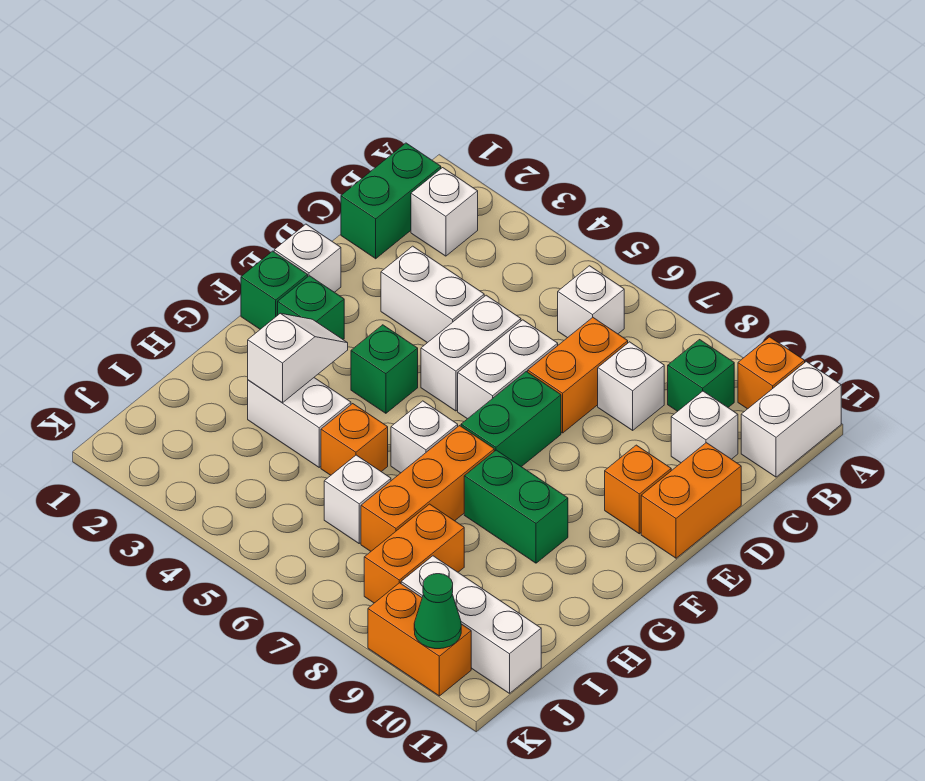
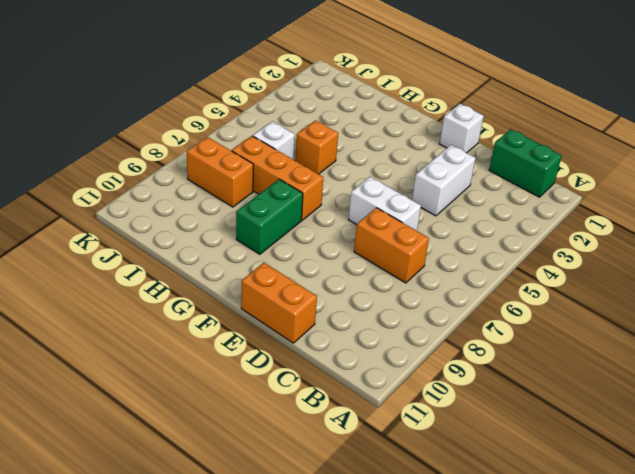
none -> orange 1x1 brick [738,337,805,409]
none -> white 1x2 brick [741,362,841,477]
none -> white 1x1 brick [411,168,478,256]
none -> white 1x1 brick [558,266,624,338]

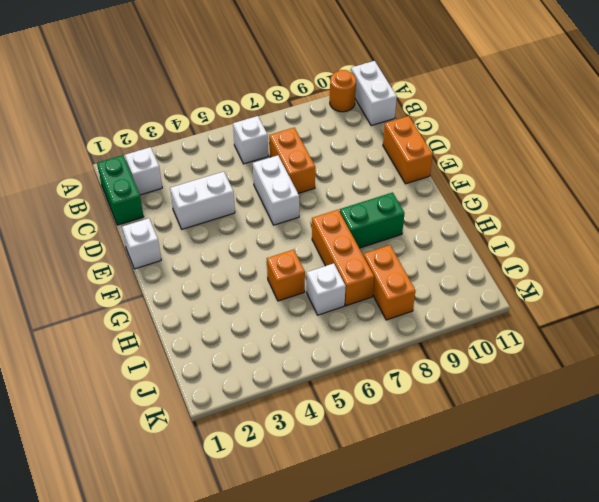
orange 1x1 round brick [330,70,356,112] -> orange 1x1 brick [738,337,805,409]
none -> green 1x1 brick [668,340,734,411]
none -> white 1x1 brick [598,342,664,430]
none -> white 1x1 brick [671,391,738,463]
none -> white 1x2 brick [421,295,521,411]

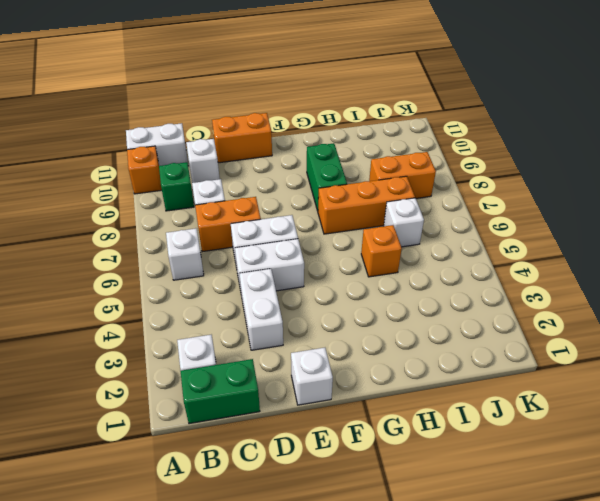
none -> green 1x2 brick [461,372,561,467]
none -> orange 1x1 brick [605,445,671,534]
none -> green 1x1 brick [241,251,308,329]
none -> green 1x1 brick [278,276,344,339]

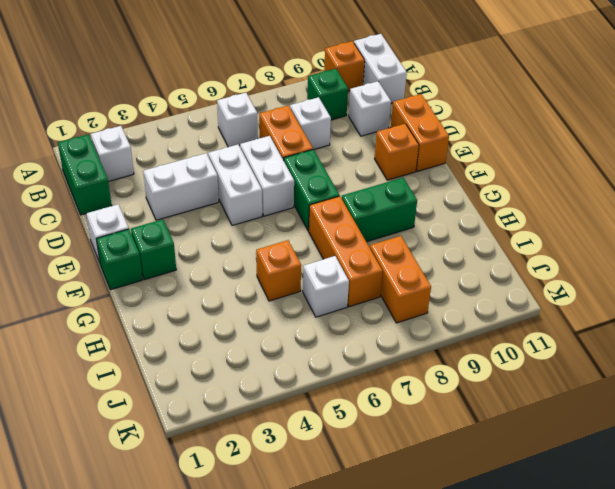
none -> green 1x1 brick [351,325,418,413]
none -> white 1x1 brick [391,401,458,473]
none -> white 1x2 brick [248,378,351,467]
none -> white 1x3 brick [401,556,541,693]

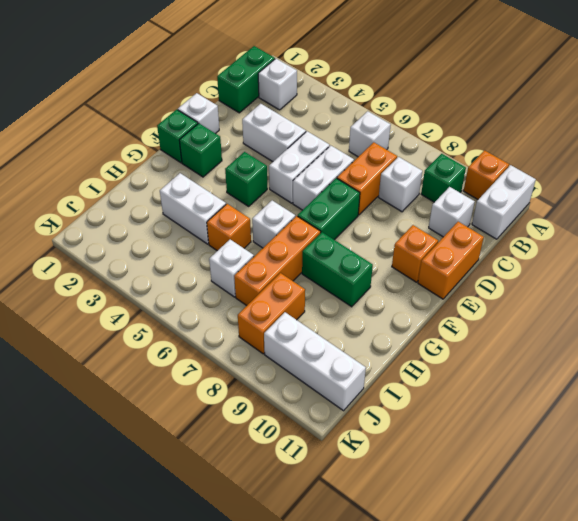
none -> orange 1x2 brick [368,583,471,696]
none -> white 1x2 slope [248,313,348,403]
none -> green 1x1 cone [414,574,461,649]

